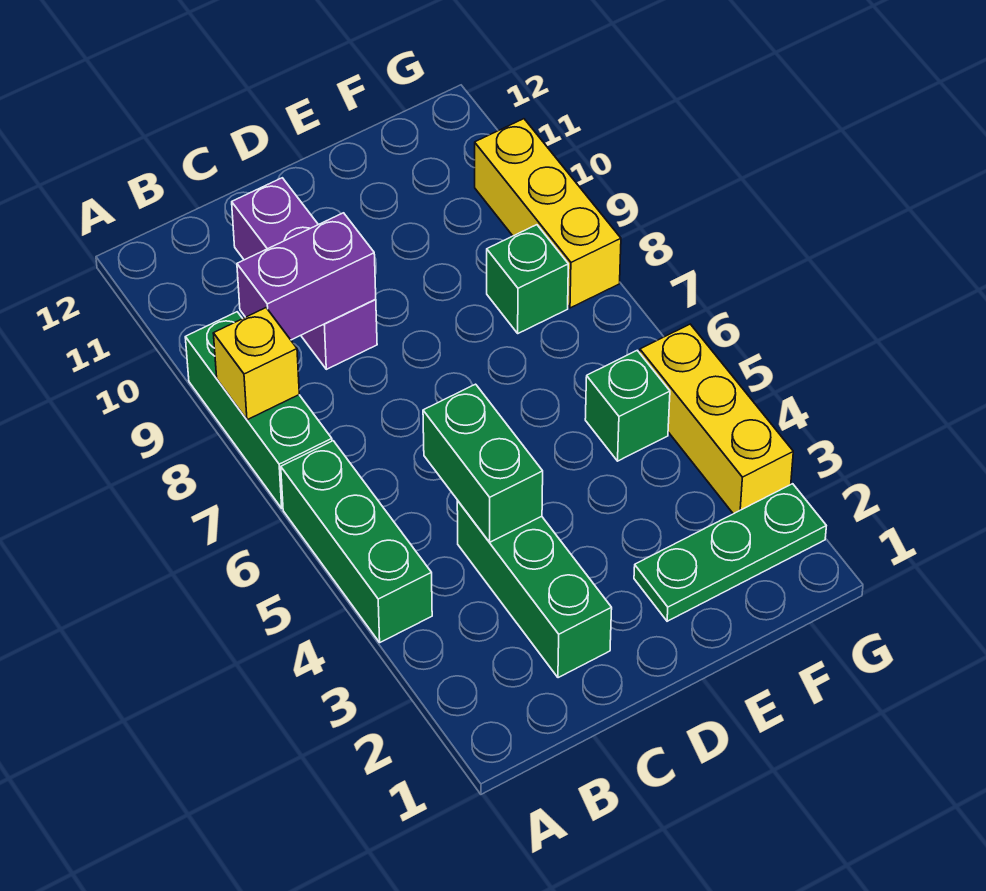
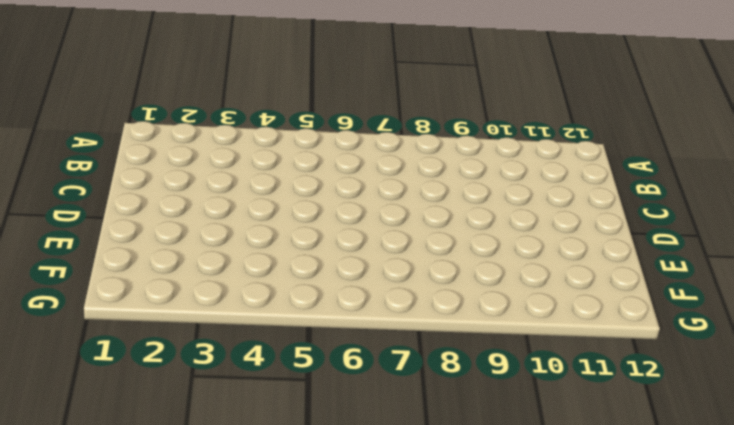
none -> green 1x3 brick [281,441,432,642]
none -> green 1x3 brick [185,312,332,508]
none -> green 1x3 brick [457,501,612,678]

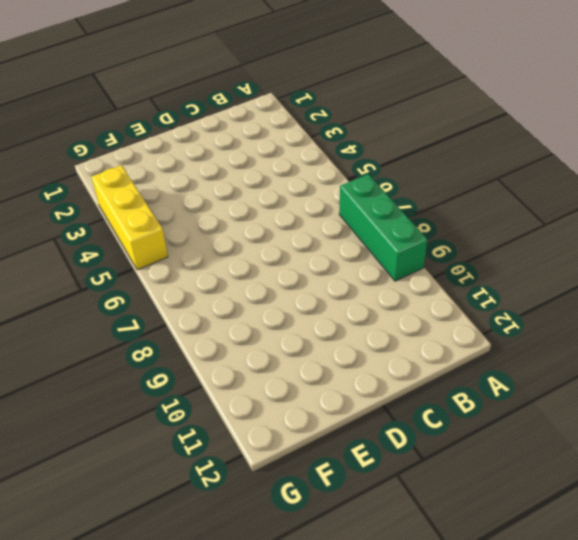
none -> green 1x3 brick [281,441,432,642]
none -> green 1x3 brick [457,501,612,678]
none -> purple 1x3 brick [232,178,377,369]

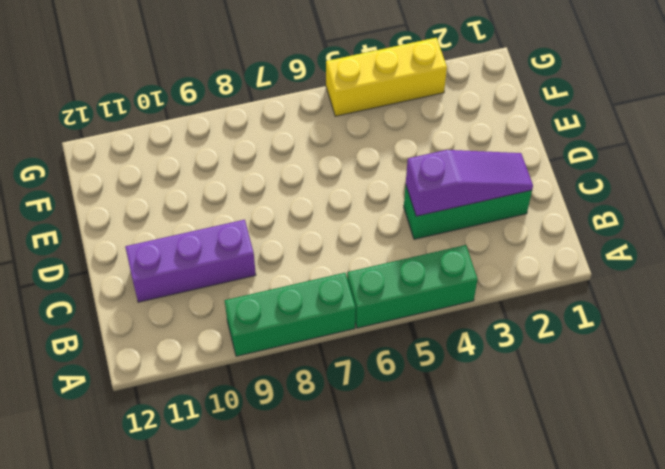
purple 1x3 slope [406,150,533,216] -> green 1x2 brick [423,384,543,542]
none -> green 1x3 plate [634,484,826,621]
none -> green 1x1 brick [585,350,670,461]
none -> green 1x1 brick [487,225,568,333]

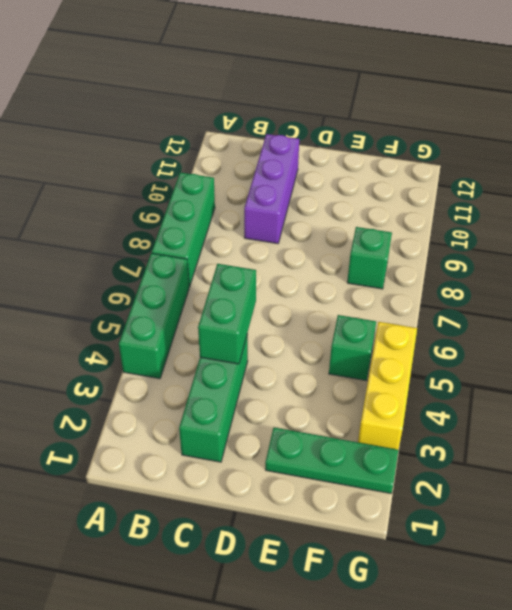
none -> yellow 1x3 brick [475,119,621,308]
none -> yellow 1x1 brick [213,308,299,420]
none -> purple 1x2 brick [237,213,376,340]

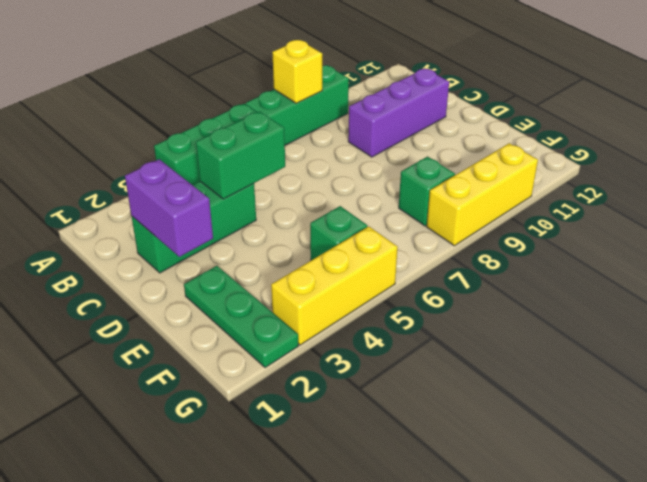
purple 1x2 brick [125,159,213,257] -> purple 1x2 brick moved to [237,213,376,340]

